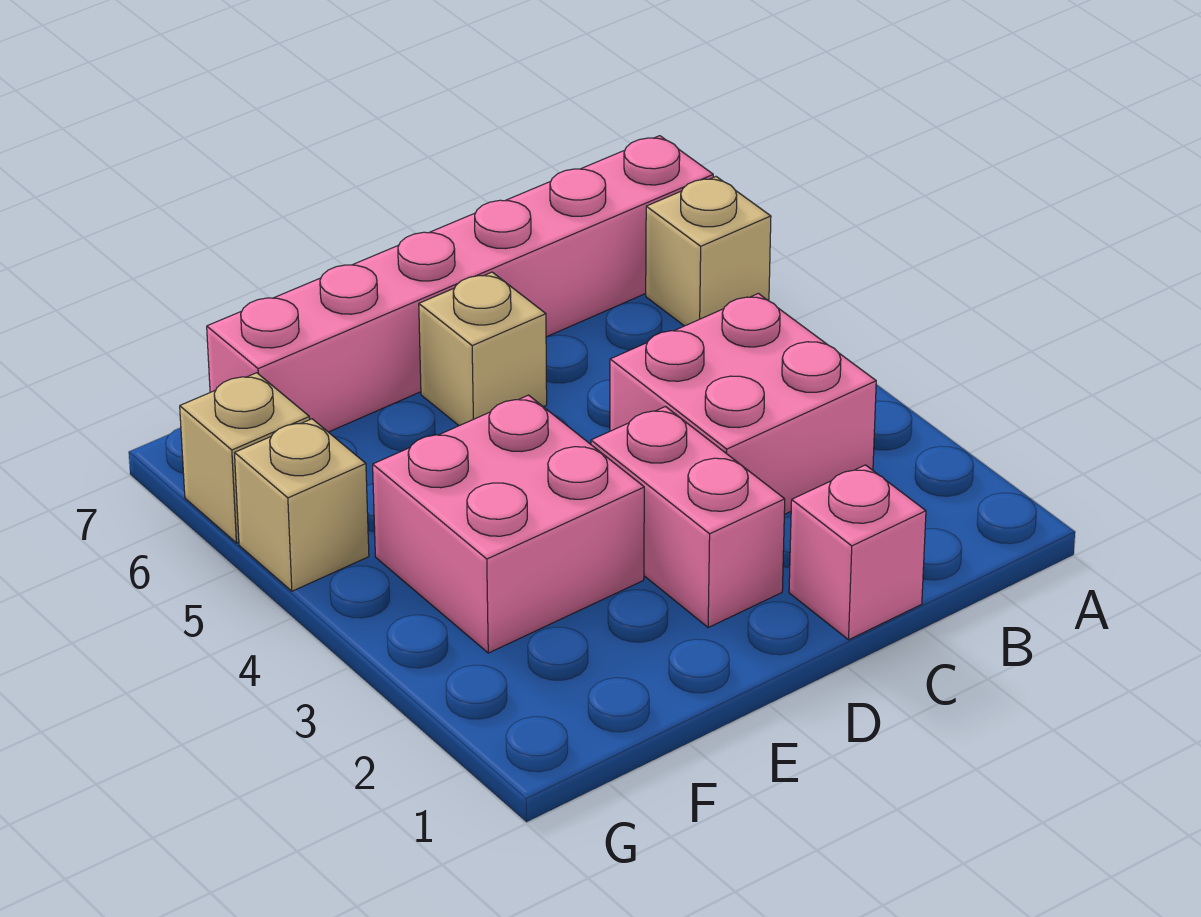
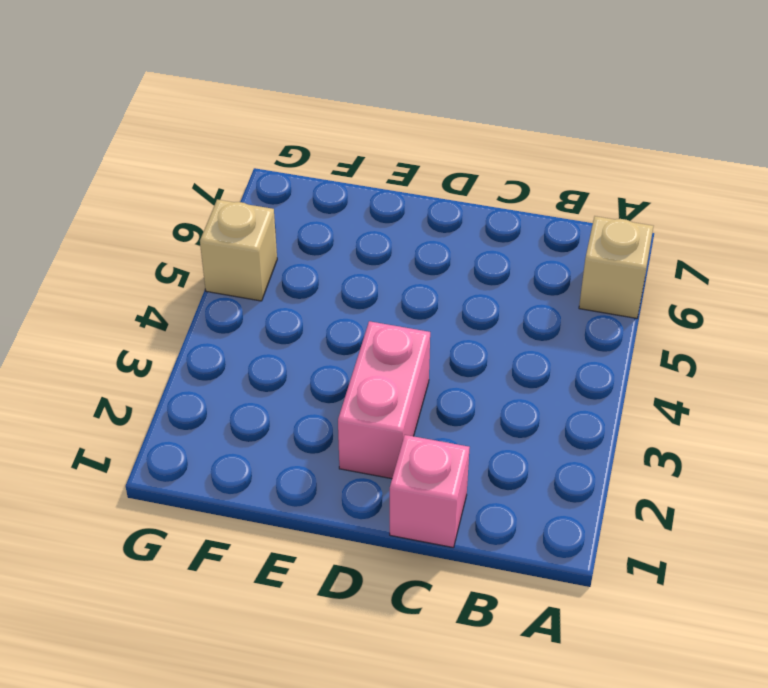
none -> pink 1x6 brick [207,136,713,432]
none -> pink 2x2 brick [610,293,876,514]

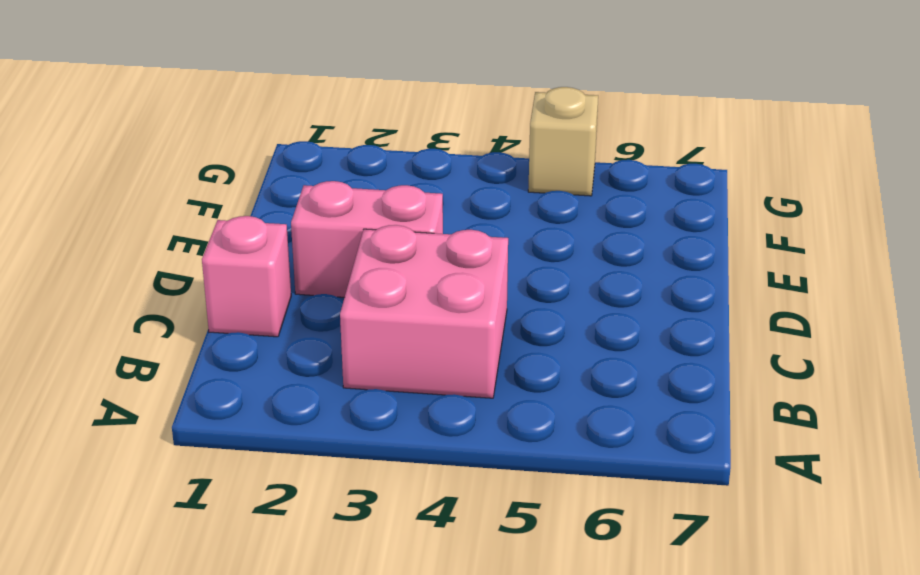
none -> tan 1x1 brick [646,177,771,326]
none -> pink 1x6 brick [207,136,713,432]

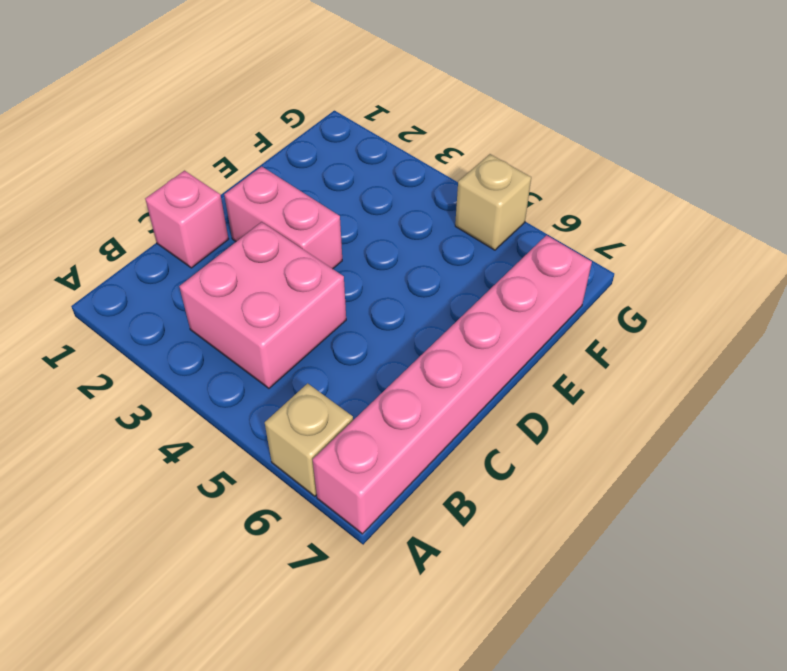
none -> tan 1x1 brick [419,272,547,426]
none -> pink 2x2 brick [373,395,644,653]

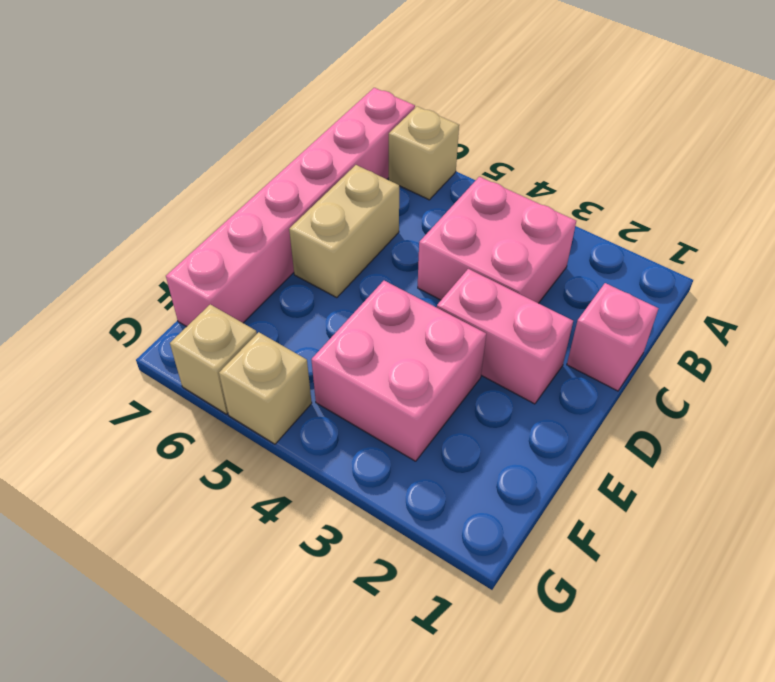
tan 1x2 brick [289,165,399,298] -> tan 1x1 brick [419,272,547,426]

